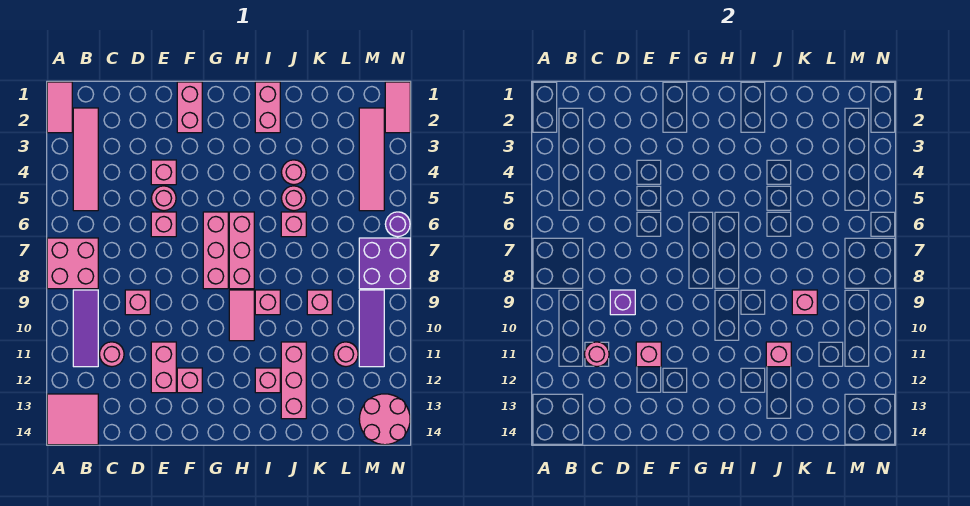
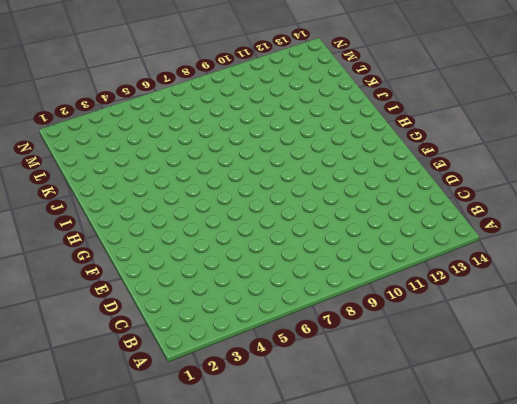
none -> pink 1x2 tile [47,82,72,133]
none -> pink 2x2 brick [47,238,98,289]
none -> pink 2x2 tile [47,394,98,445]
none -> pink 1x4 tile [73,108,98,211]

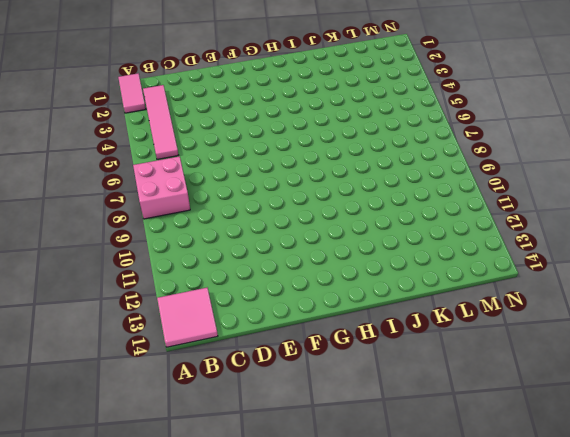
none -> purple 1x3 tile [73,290,98,367]
none -> pink 1x1 round brick [99,342,124,367]
none -> pink 1x1 brick [125,290,150,315]
none -> pink 1x1 brick [151,160,176,185]

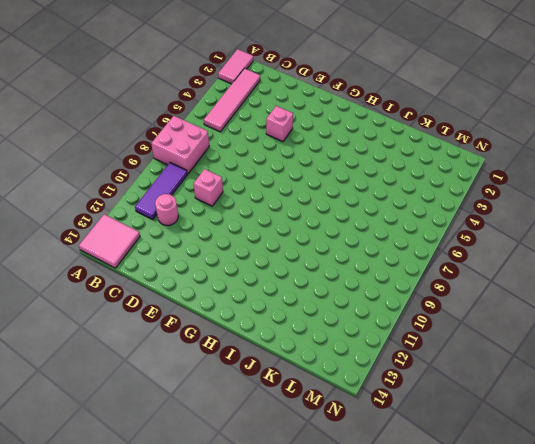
none -> pink 1x1 round brick [151,186,176,211]
none -> pink 1x1 brick [151,212,176,237]
none -> pink 1x2 brick [151,342,176,393]
none -> pink 1x2 brick [177,82,202,133]

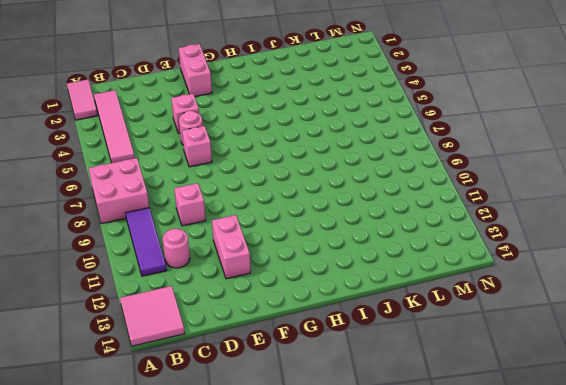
none -> pink 1x1 brick [177,368,202,393]
none -> pink 1x3 brick [203,212,228,289]
none -> pink 1x3 brick [229,212,254,289]
none -> pink 1x2 tile [229,290,254,341]

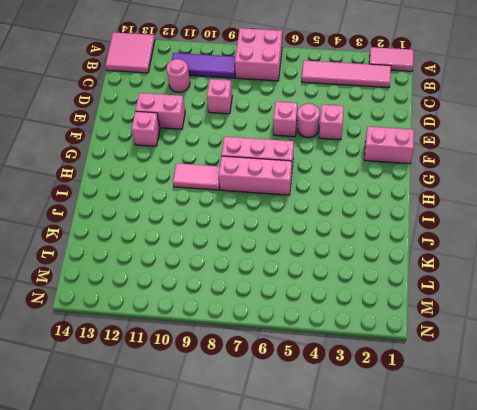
none -> pink 1x2 brick [255,82,280,133]
none -> pink 1x1 brick [255,290,280,315]
none -> pink 1x1 brick [255,368,280,393]
none -> pink 1x1 round brick [281,160,306,185]

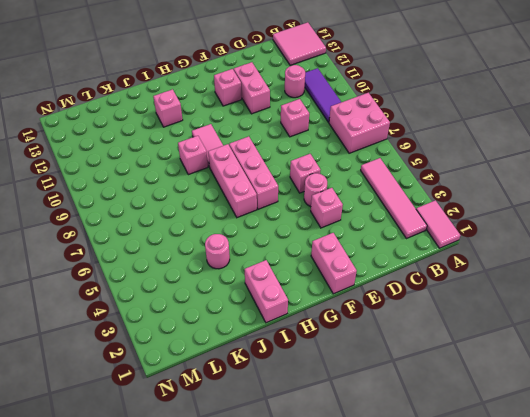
none -> pink 1x1 round brick [281,186,306,211]
none -> pink 1x1 brick [281,212,306,237]
none -> pink 1x3 brick [281,342,306,419]
none -> pink 1x1 brick [307,290,332,315]

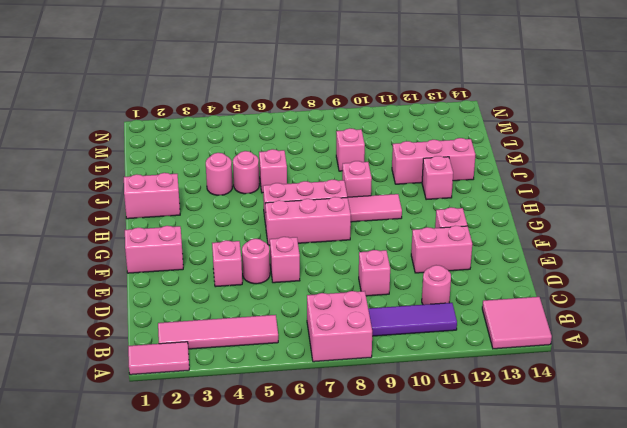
none -> pink 1x1 round brick [333,342,358,367]
none -> pink 1x4 tile [359,108,384,211]
none -> purple 2x2 brick [359,238,410,289]
none -> purple 1x3 tile [359,290,384,367]

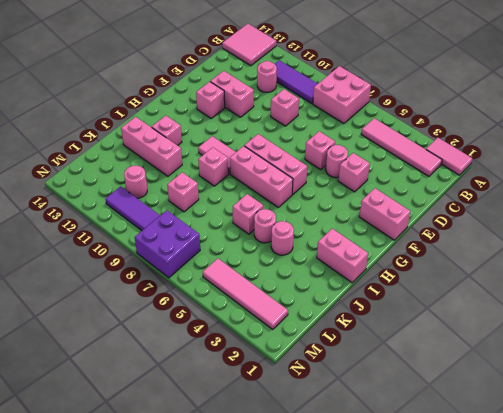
none -> pink 2x2 round brick [359,394,410,445]
none -> pink 1x2 tile [385,82,410,133]
none -> purple 1x1 round brick [385,212,410,237]
none -> pink 1x1 round brick [584,342,609,367]

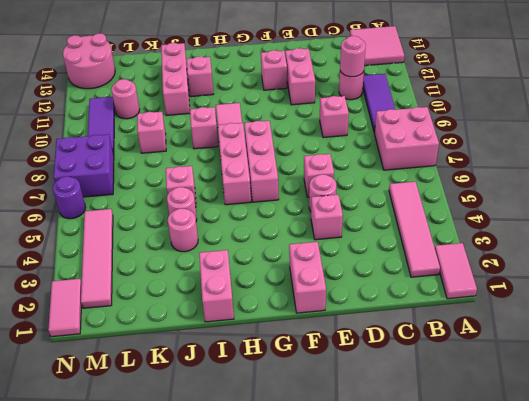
none -> purple 1x1 brick [610,290,635,315]
none -> pink 1x1 brick [636,342,661,367]
none -> pink 1x1 brick [766,342,791,367]
none -> pink 1x1 brick [792,290,817,315]

